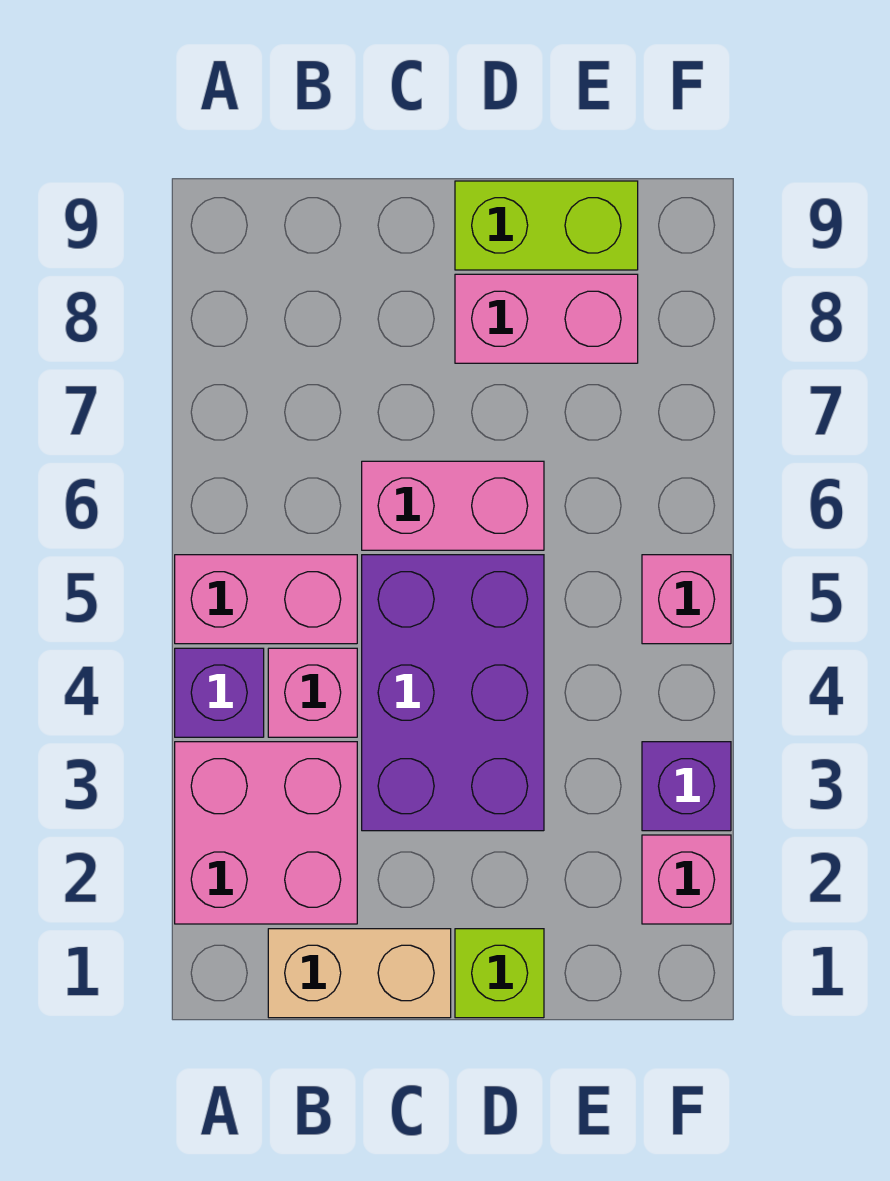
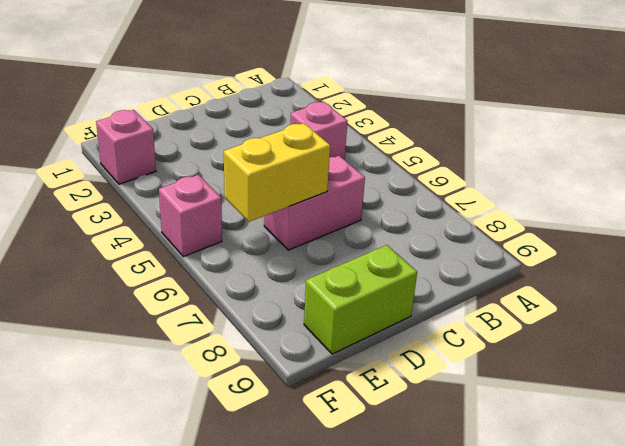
yellow 1x2 brick [224,123,330,222] -> none
none -> pink 2x2 brick [175,742,357,924]
none -> purple 1x1 brick [175,648,264,737]
none -> pink 1x2 brick [175,555,357,644]

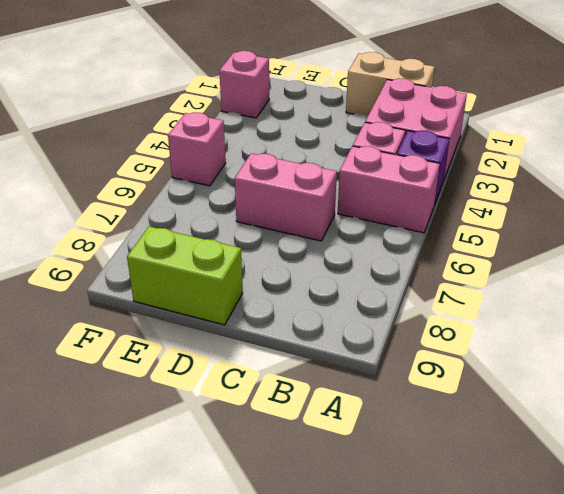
none -> purple 2x3 brick [362,555,544,831]
none -> lime 1x1 brick [455,929,544,1018]
none -> pink 1x2 brick [455,274,638,363]

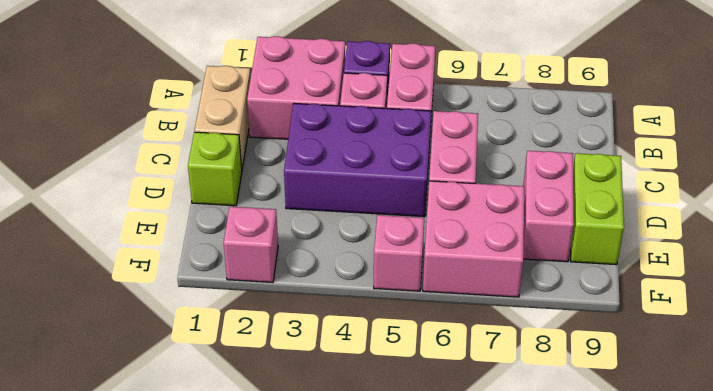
pink 2x2 brick [423,181,524,297] -> none
none -> purple 1x1 brick [642,742,731,831]

